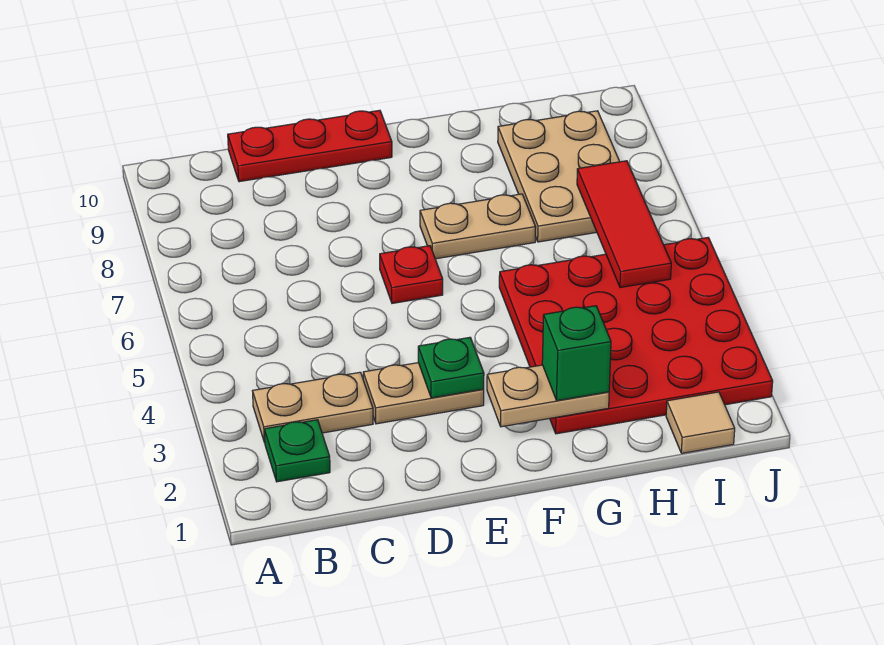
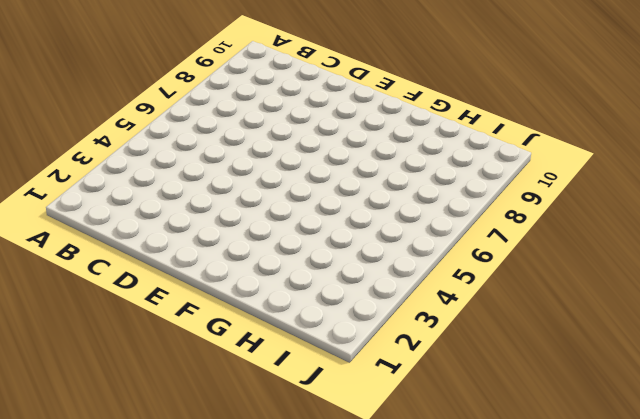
none -> green 1x1 plate [264,420,330,482]
none -> tan 1x2 plate [253,372,373,443]
none -> red 1x3 plate [228,110,392,182]

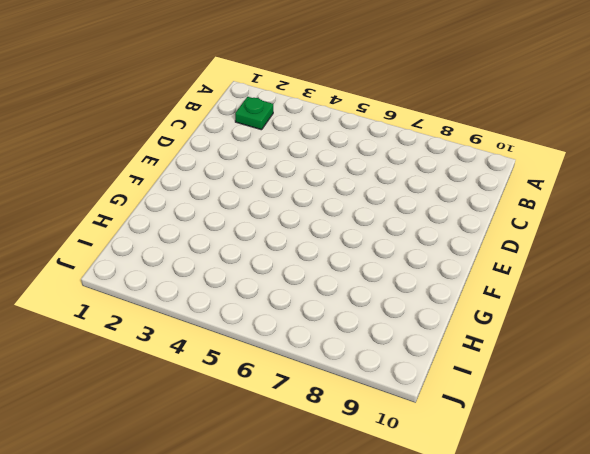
none -> tan 1x2 plate [253,372,373,443]
none -> red 1x3 plate [228,110,392,182]
none -> tan 1x2 plate [363,363,484,424]

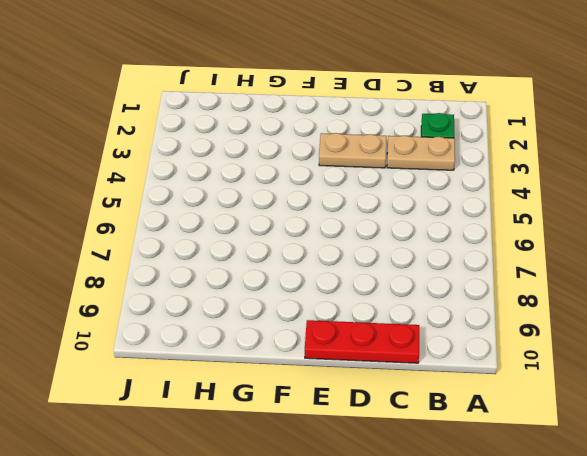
none -> red 1x1 plate [380,246,443,303]
none -> tan 1x2 plate [420,194,536,259]
none -> red 4x4 plate [499,238,773,434]

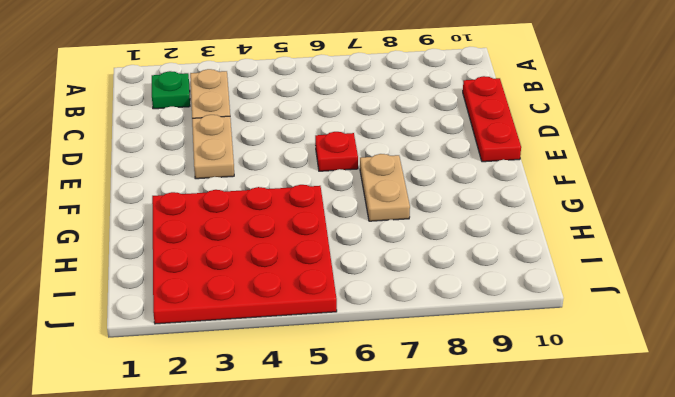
none -> tan 2x3 plate [498,111,620,242]
none -> tan 1x1 tile [666,392,735,453]
none -> green 1x1 plate [418,337,484,398]

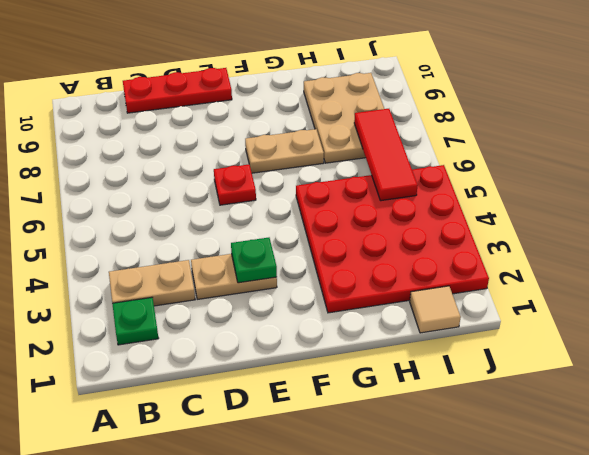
none -> tan 1x2 plate [487,365,609,427]
none -> green 1x1 brick [542,306,611,401]

